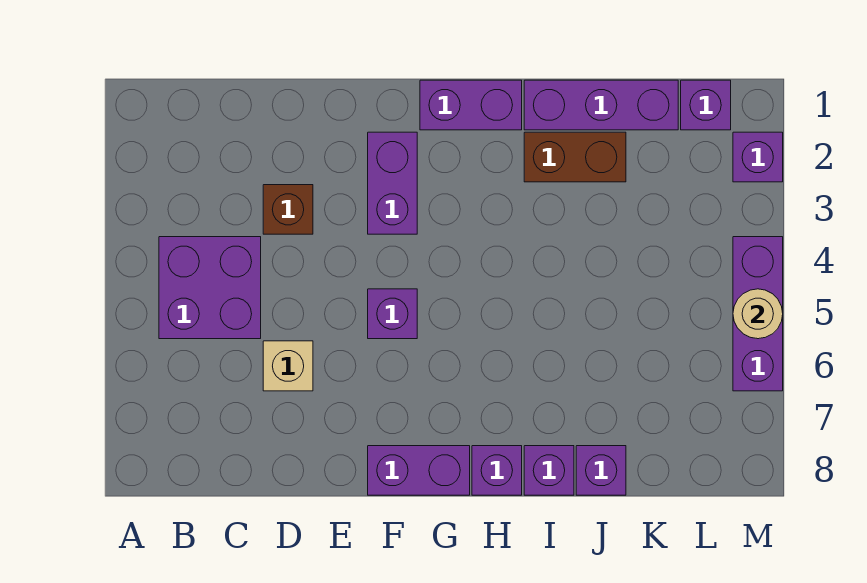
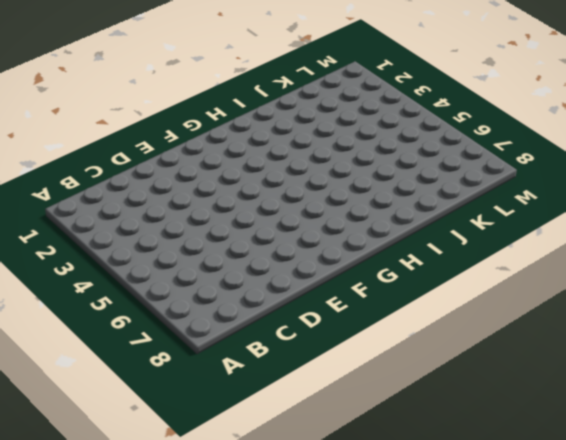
none -> purple 2x2 brick [159,237,261,339]
none -> brown 1x1 brick [263,185,313,234]
none -> tan 1x1 brick [263,341,313,391]

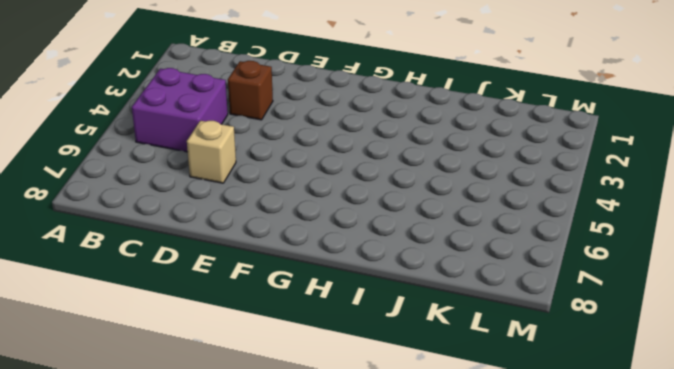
none -> purple 1x2 brick [368,132,417,234]
none -> purple 1x1 brick [368,289,417,339]
none -> purple 1x2 brick [368,446,470,495]

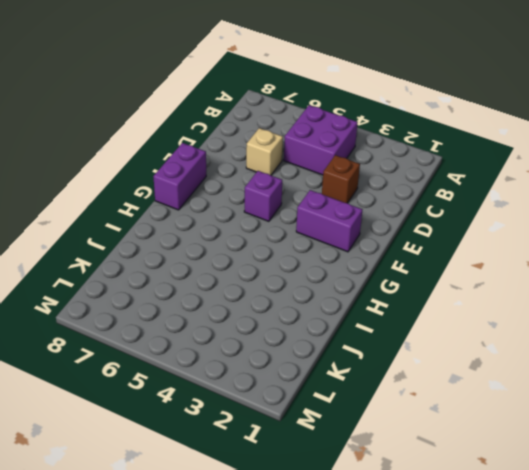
none -> purple 1x2 brick [420,80,522,130]
none -> purple 1x1 brick [472,446,522,495]
none -> purple 1x3 brick [524,80,678,130]

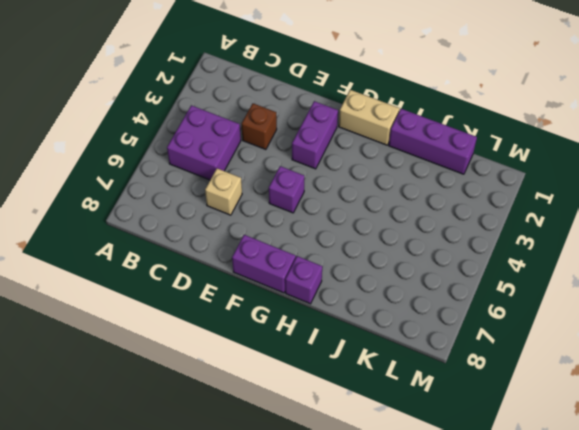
tan 1x2 brick [339,90,399,145] -> purple 1x2 brick [420,80,522,130]
none -> brown 1x2 brick [524,132,626,182]
none -> purple 1x1 brick [524,446,574,495]
none -> purple 1x1 brick [576,446,626,495]

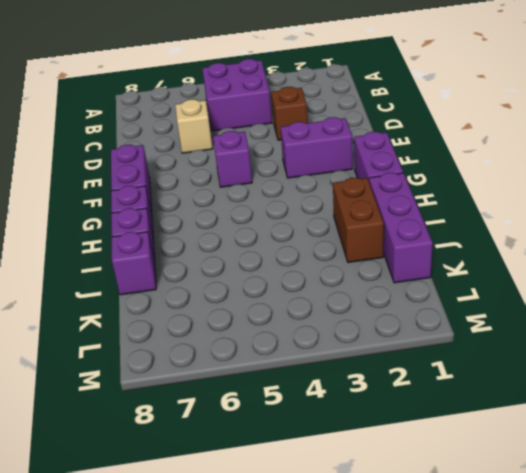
none -> purple 1x1 brick [681,80,731,130]
none -> purple 1x1 brick [733,132,783,182]
none -> purple 1x3 brick [733,237,783,391]

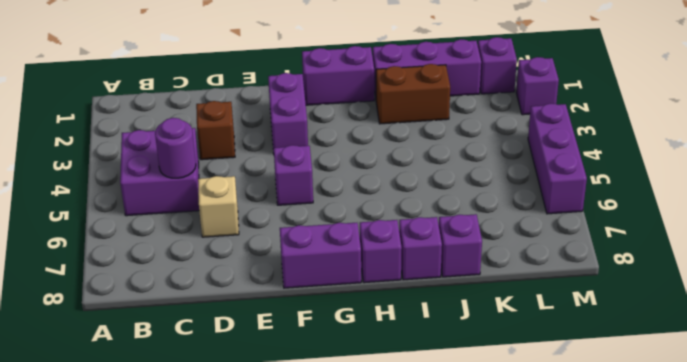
purple 1x1 round brick [155,118,196,178] -> none
none -> tan 1x1 round brick [733,289,783,339]

